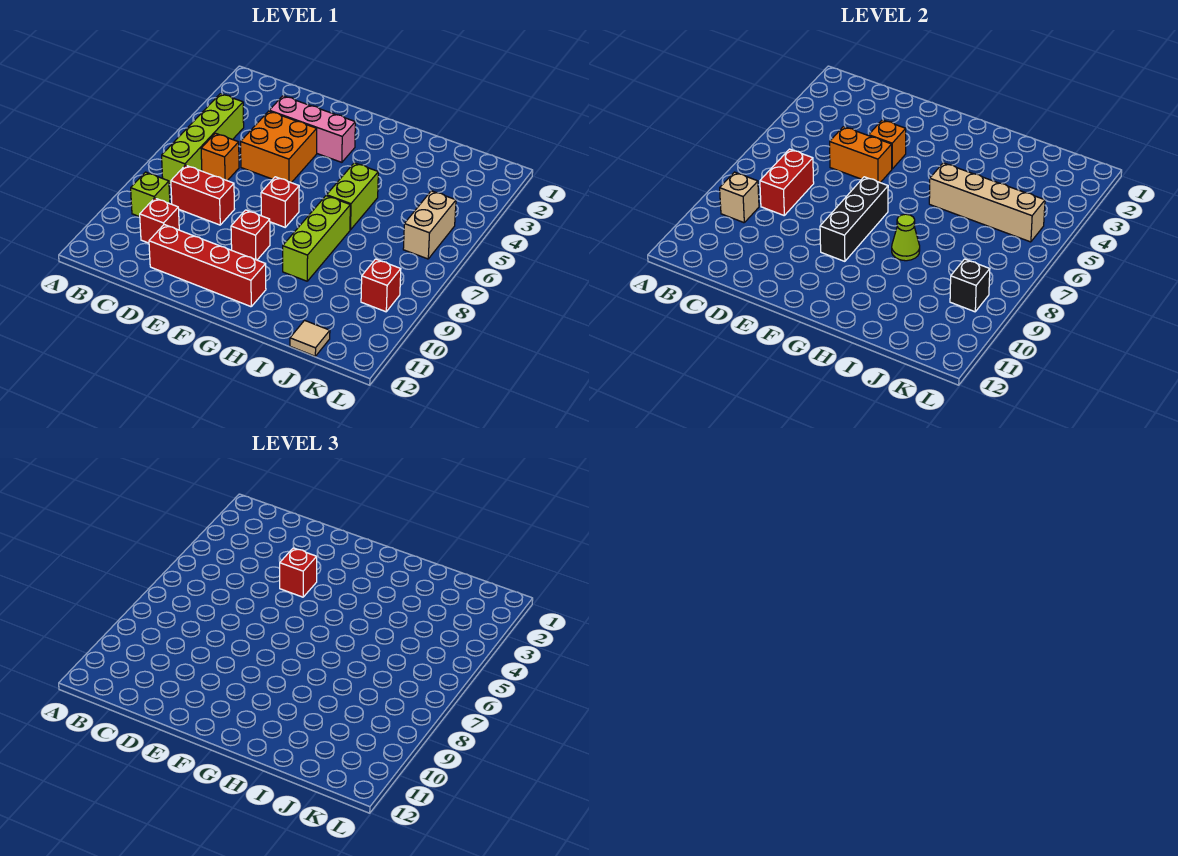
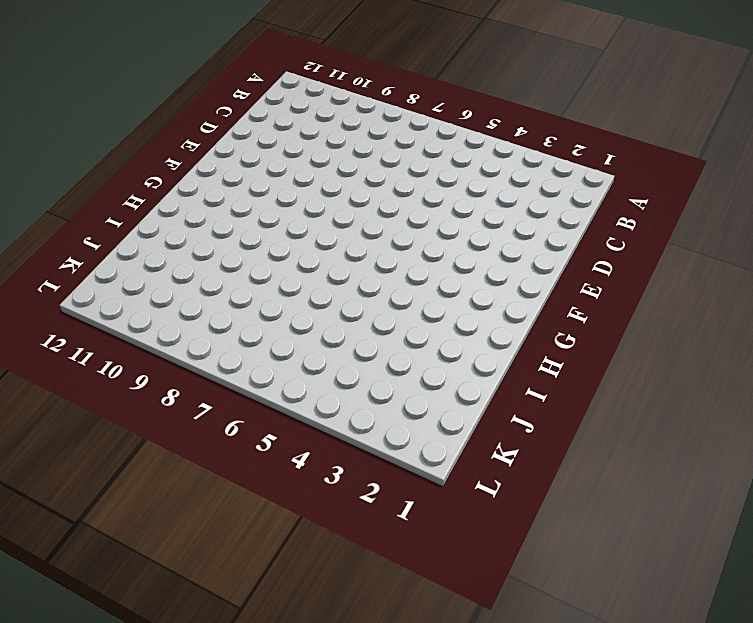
none -> lime 1x4 brick [162,94,244,184]
none -> lime 1x1 brick [131,172,170,217]
none -> orange 1x1 brick [201,133,239,181]

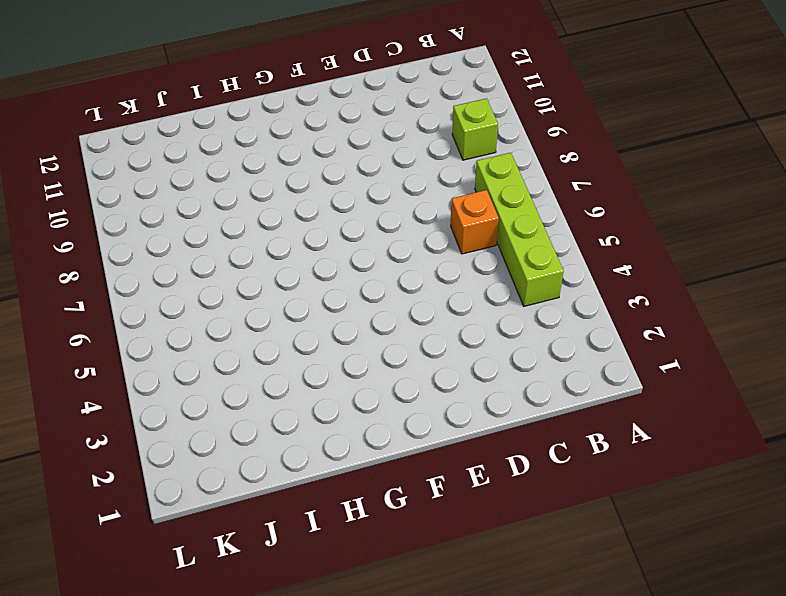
none -> red 1x2 brick [171,165,234,225]
none -> red 1x1 brick [140,198,179,243]
none -> pink 1x3 brick [269,96,355,162]

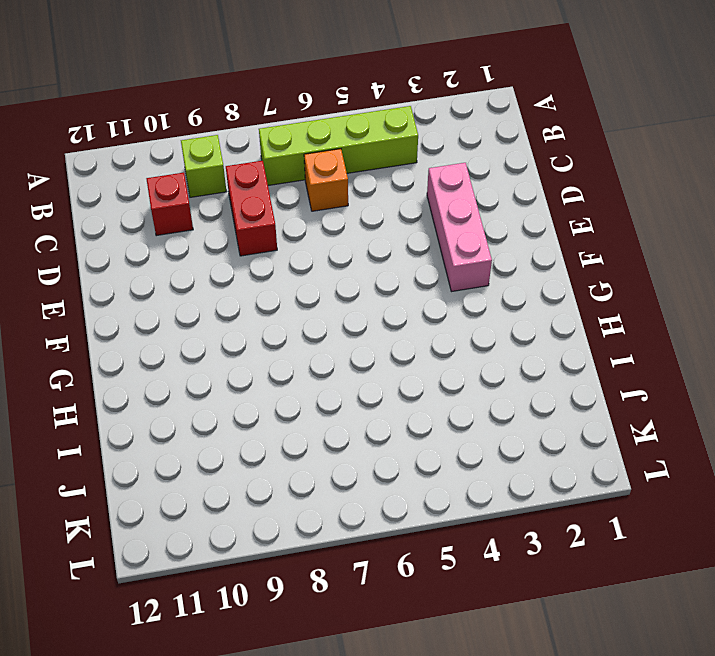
none -> orange 2x2 brick [241,111,317,183]
none -> red 1x4 brick [149,225,266,307]
none -> red 1x1 brick [261,177,299,227]

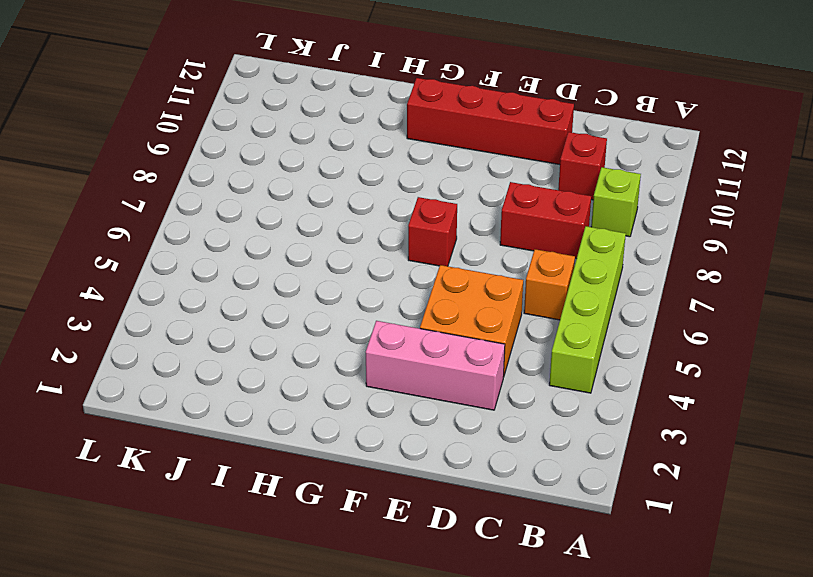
none -> red 1x1 brick [231,210,270,260]
none -> lime 1x2 brick [327,163,378,230]
none -> lime 1x3 brick [283,196,350,281]

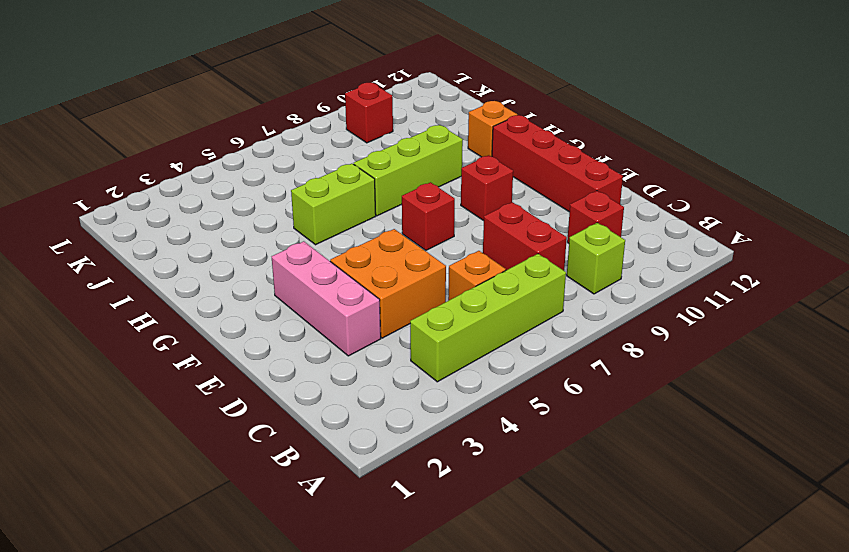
orange 1x1 brick [468,101,517,157] -> orange 1x1 brick moved to [869,120,906,169]
none -> tan 1x1 tile [290,320,330,356]
none -> tan 1x2 brick [403,191,456,259]
none -> tan 1x1 brick [720,172,759,223]

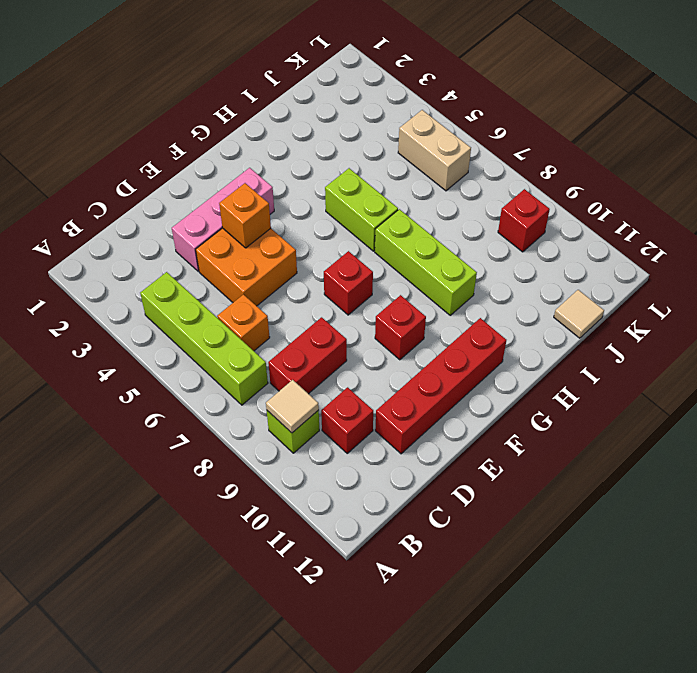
tan 1x1 tile [266,380,319,433] -> tan 1x1 brick [720,172,759,223]
none -> red 1x2 brick [760,149,814,215]
none -> orange 1x2 brick [830,127,892,183]
none -> black 1x3 brick [820,177,888,261]

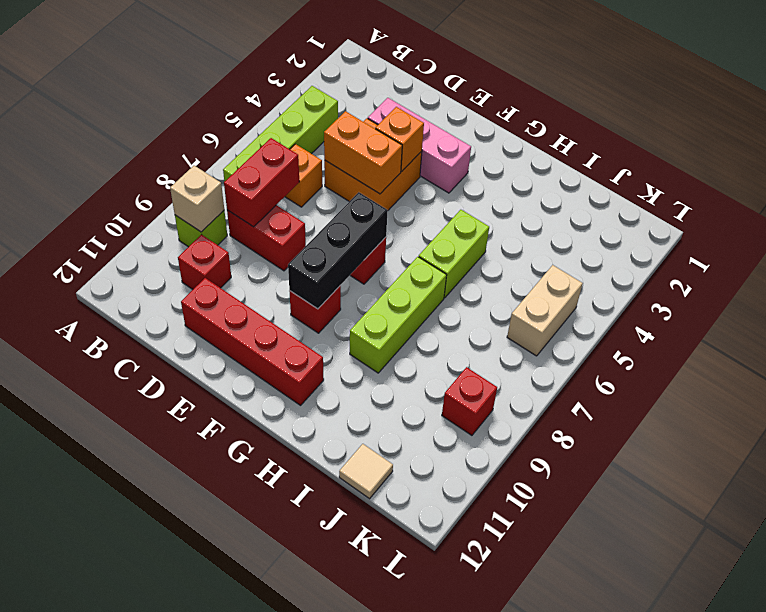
none -> tan 1x4 brick [929,163,1045,242]
none -> lime 1x1 cone [892,214,920,261]
none -> black 1x1 brick [950,259,990,312]

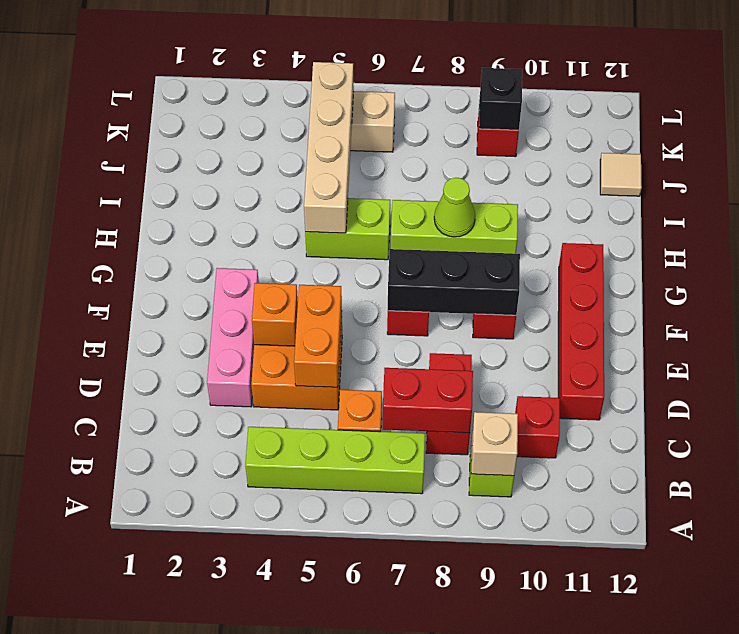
none -> red 1x1 brick [280,548,317,597]

